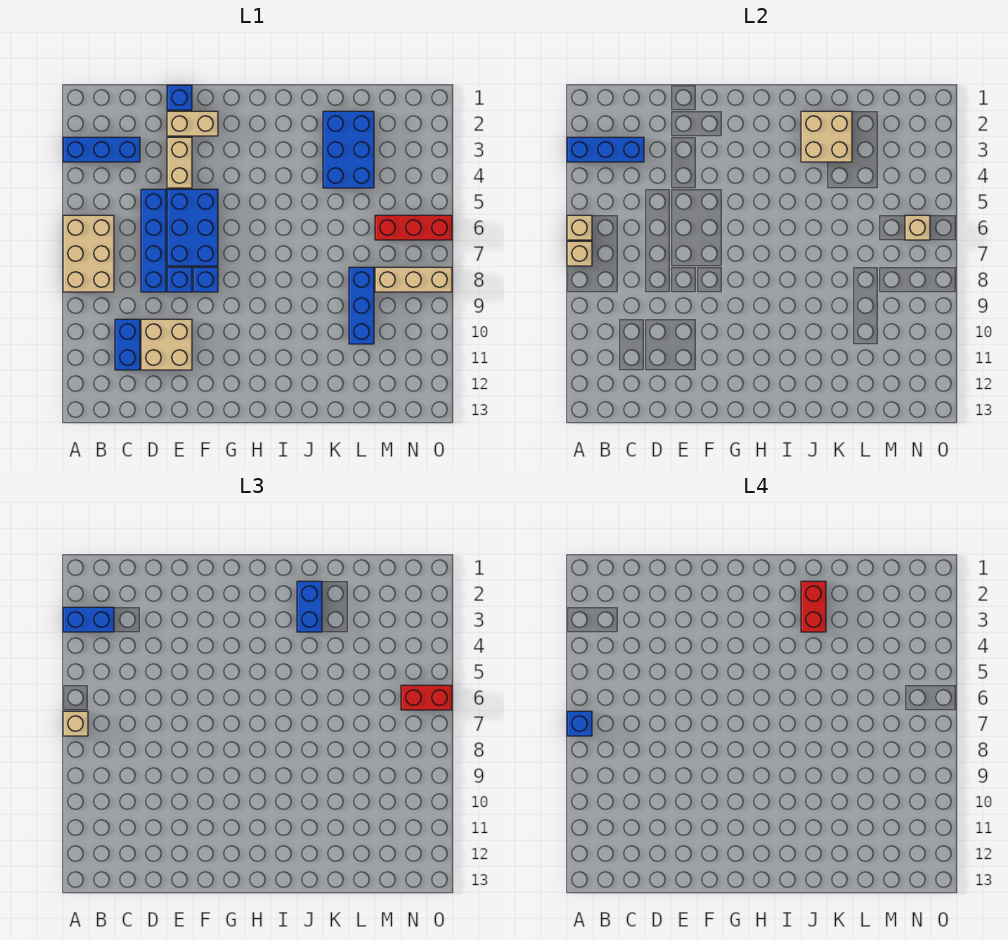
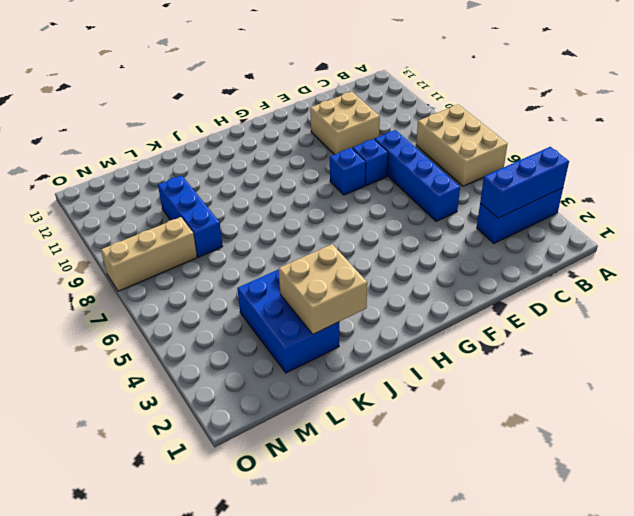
none -> blue 1x2 brick [115,319,140,370]
none -> blue 1x1 brick [167,85,192,110]
none -> tan 1x2 brick [167,111,218,136]

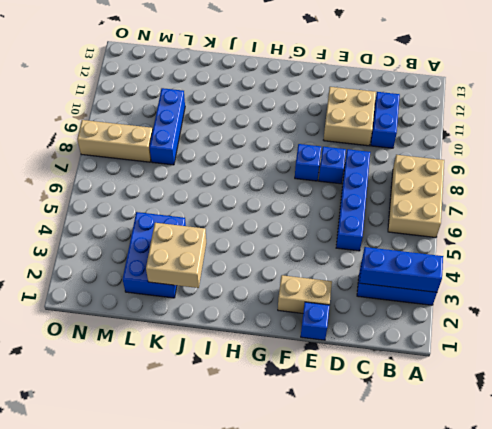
none -> tan 1x2 brick [167,137,192,188]
none -> blue 2x3 brick [167,189,218,266]
none -> red 1x3 brick [375,215,452,240]

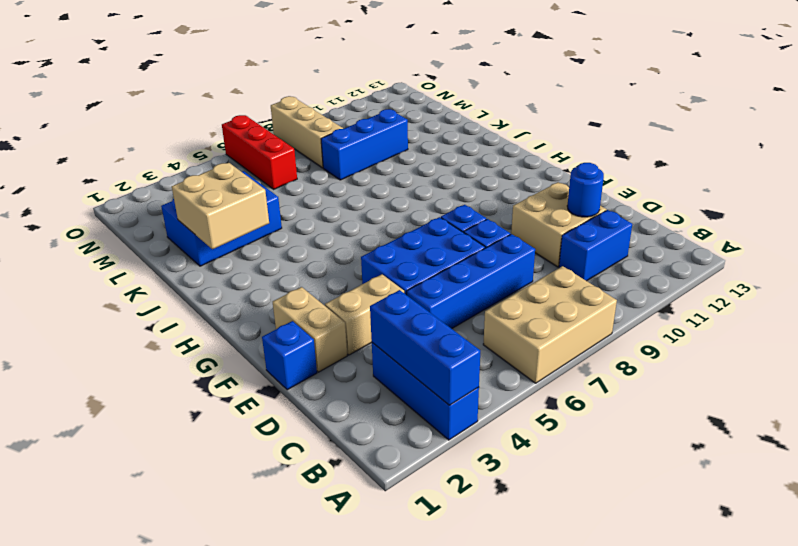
blue 1x1 round brick [567,163,604,217] -> none
none -> tan 1x1 brick [567,215,592,240]
none -> tan 1x1 brick [567,241,592,266]
none -> tan 1x1 brick [905,215,930,240]

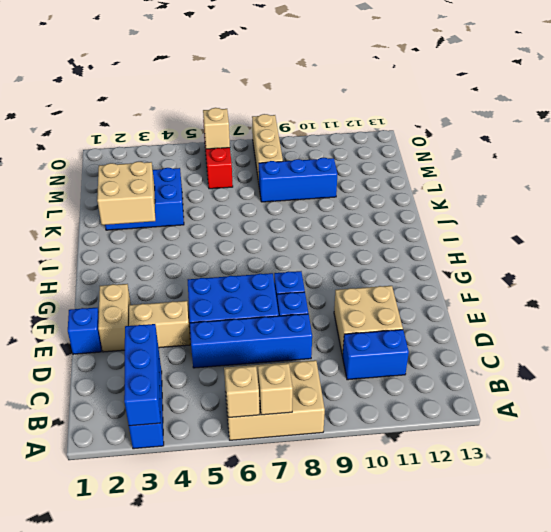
none -> blue 1x2 brick [63,607,114,632]
none -> tan 1x1 brick [63,711,88,736]
none -> blue 1x2 brick [297,581,322,632]

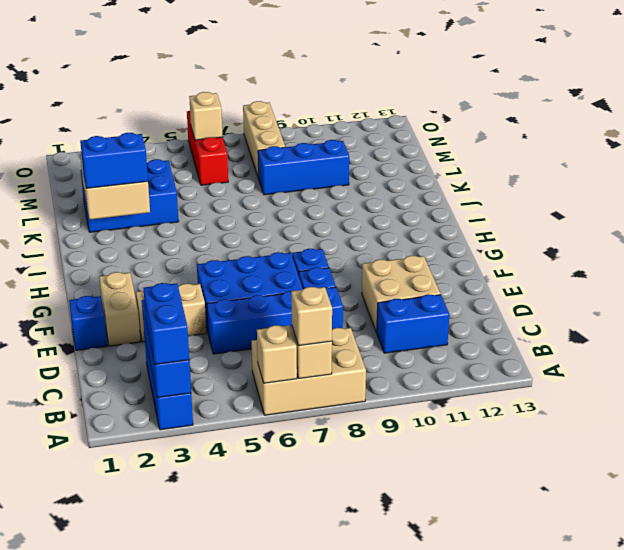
none -> red 1x2 brick [401,685,452,710]
none -> blue 1x1 brick [567,711,592,736]
none -> red 1x2 brick [801,581,826,632]

